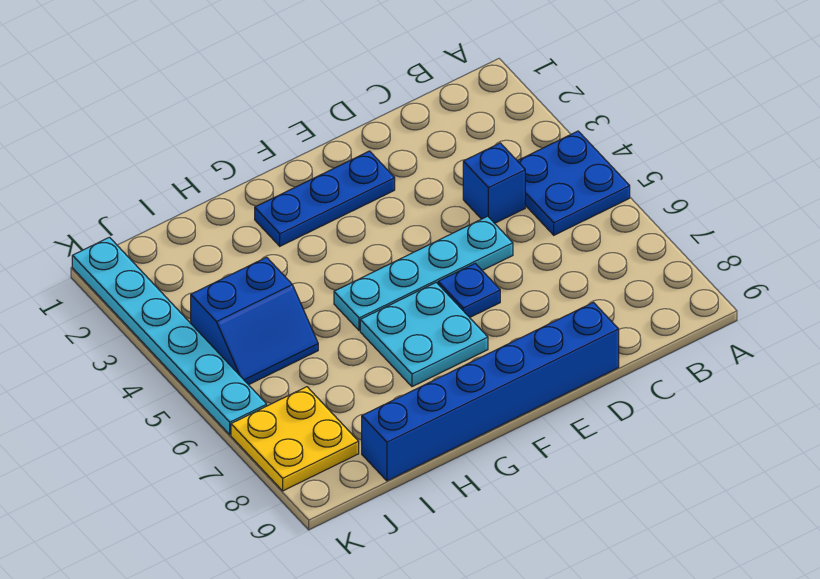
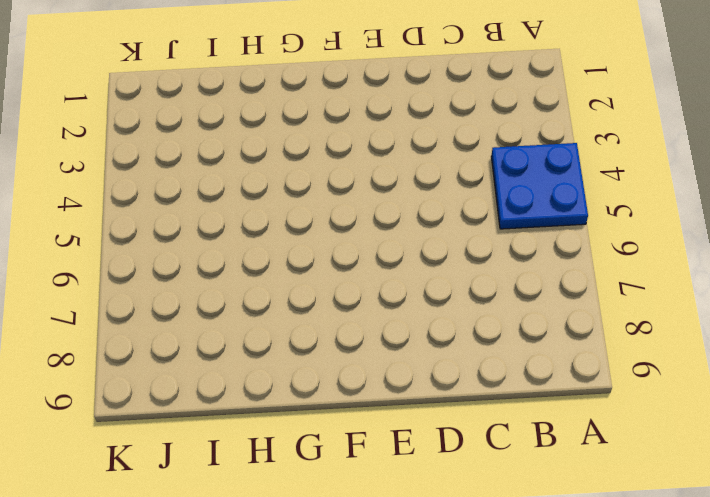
none -> blue 1x1 brick [463,143,525,223]
none -> cyan 1x4 plate [334,216,513,331]

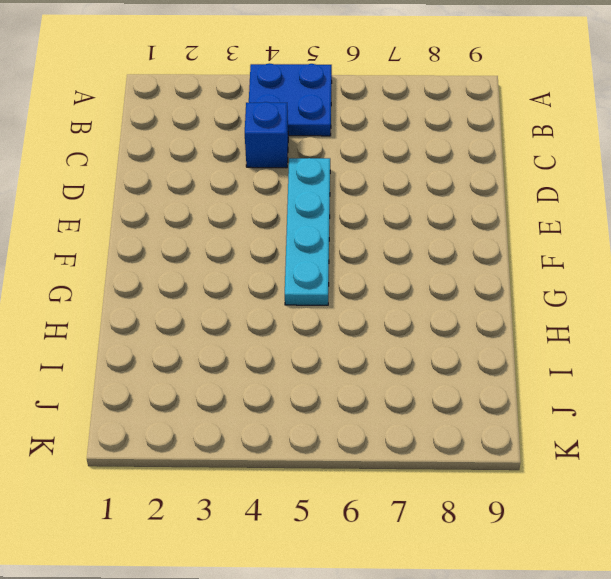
none -> blue 1x6 brick [362,302,619,481]
none -> blue 1x3 plate [255,151,395,246]

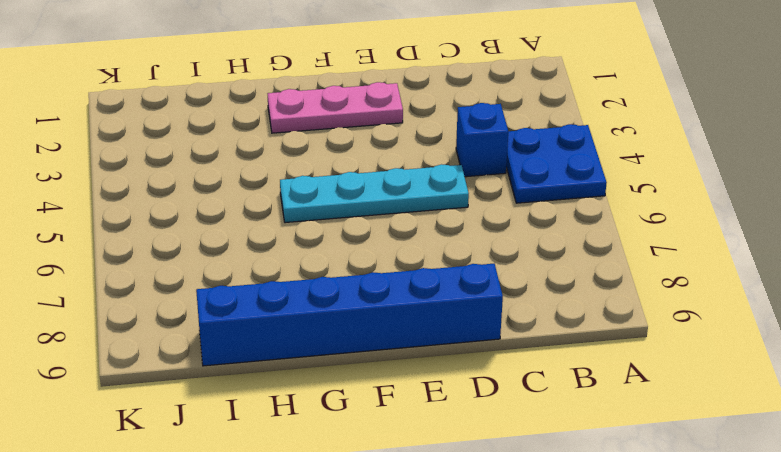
pink 1x3 plate [268,82,403,133] -> blue 1x3 plate [255,151,395,246]
none -> blue 1x1 plate [438,263,500,317]
none -> cyan 2x2 plate [360,282,488,387]

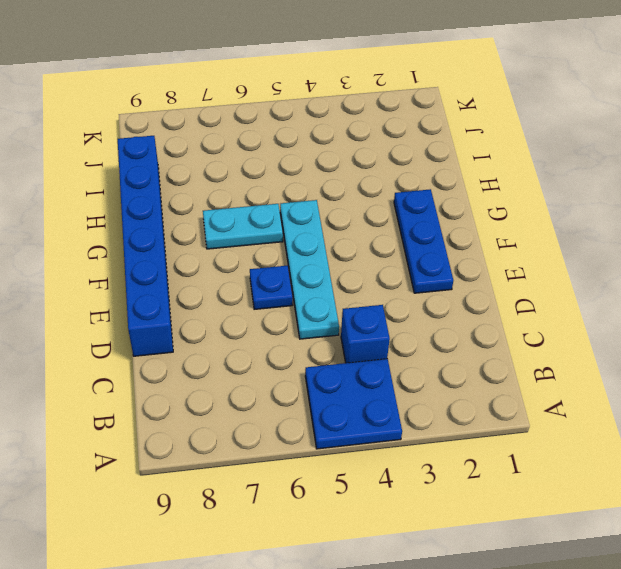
cyan 1x2 plate [203,204,283,249] -> cyan 2x2 plate [360,282,488,387]
none -> blue 2x2 slope [191,257,318,385]
none -> yellow 2x2 plate [231,387,359,491]

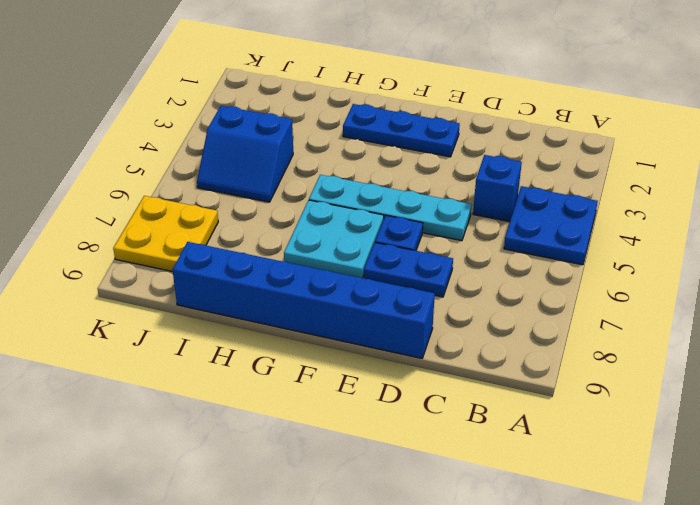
blue 1x2 plate [364,243,453,297] -> none
none -> cyan 1x6 plate [72,237,267,435]

